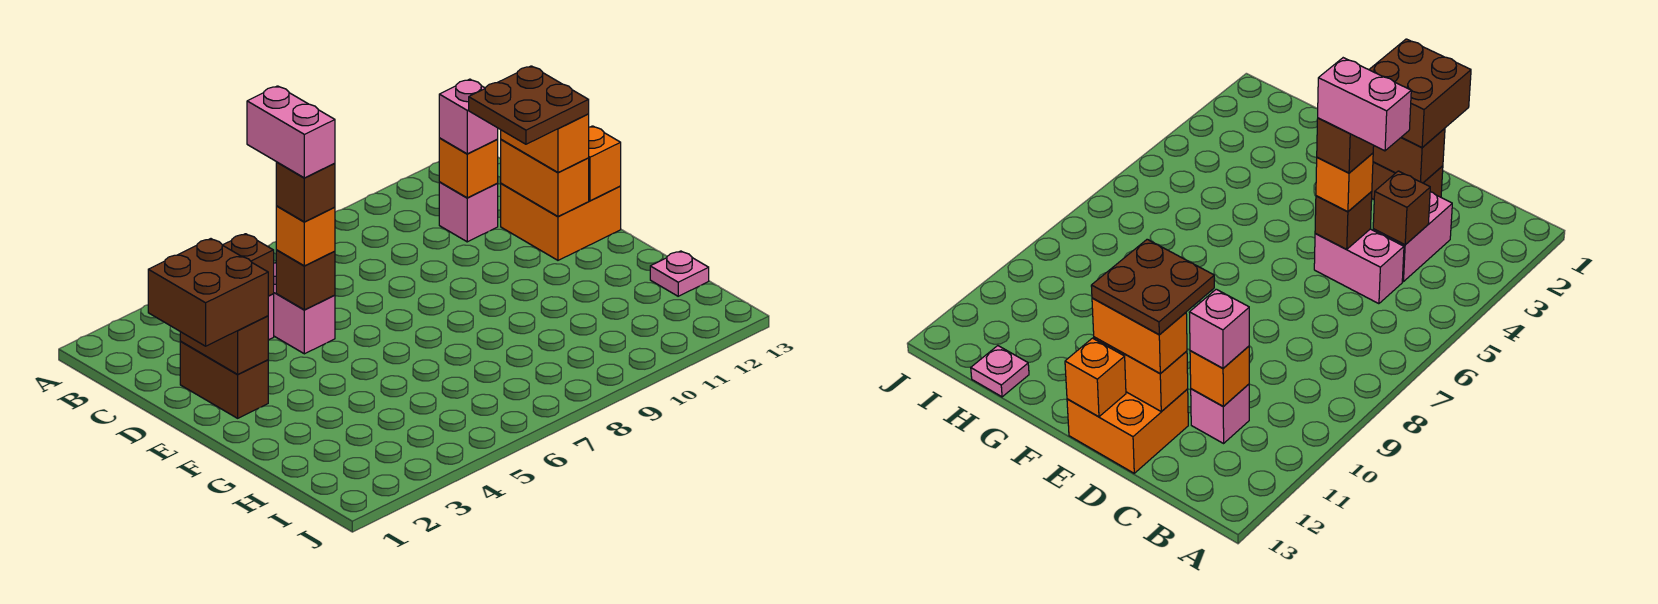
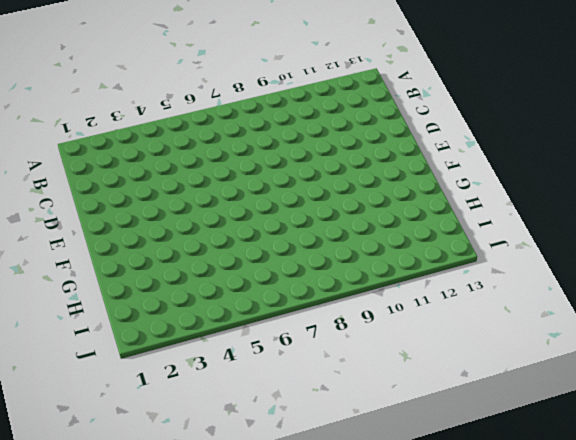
none -> pink 1x2 brick [1373,192,1452,282]
none -> pink 1x2 brick [274,263,335,354]
none -> pink 1x1 brick [439,182,498,242]

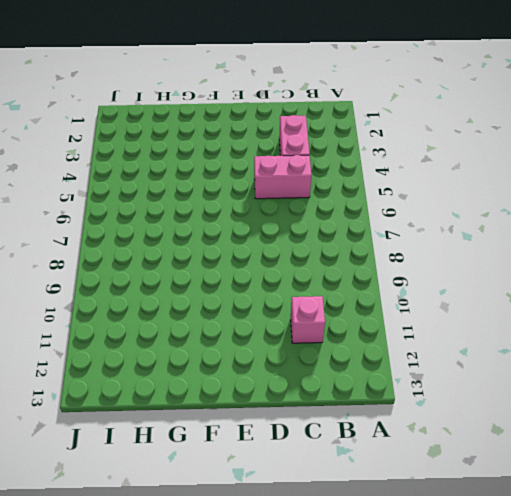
none -> brown 1x2 brick [180,342,268,418]
none -> orange 2x2 brick [501,183,621,260]
none -> pink 1x1 plate [650,251,709,296]

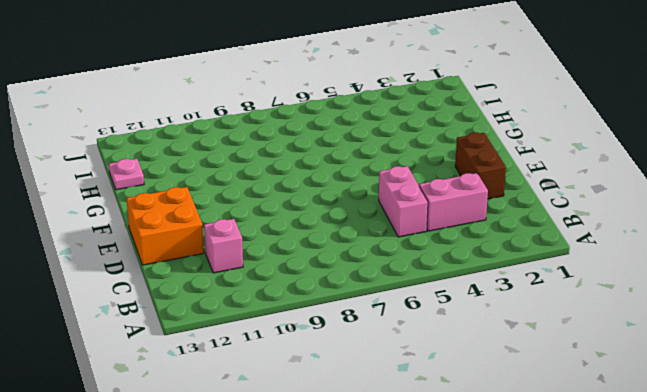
none -> brown 1x1 brick [223,234,274,296]
none -> orange 1x1 brick [439,138,498,198]
none -> brown 1x2 brick [180,316,268,375]

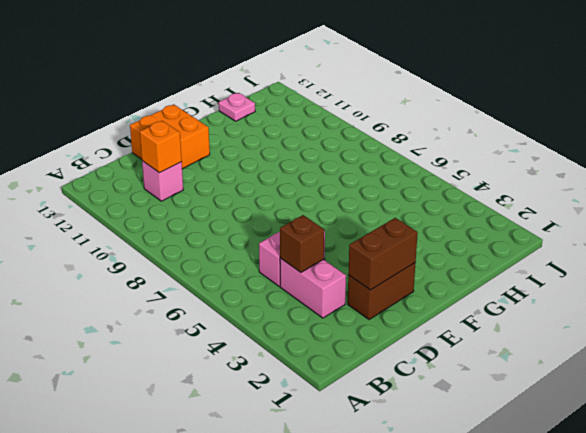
none -> brown 1x1 brick [276,250,335,310]
none -> orange 1x2 brick [501,140,589,216]
none -> orange 1x1 brick [589,126,621,201]

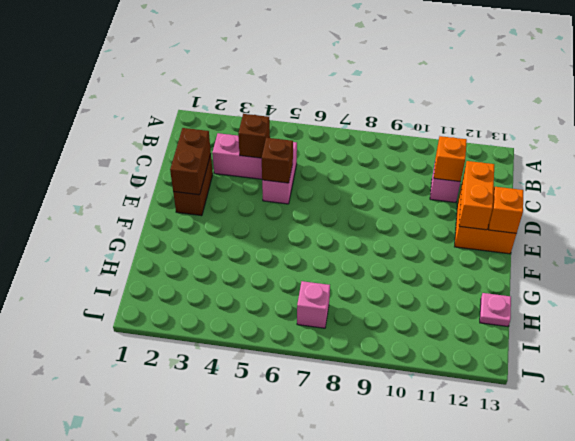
pink 1x1 brick [297,281,330,328] -> pink 1x1 brick moved to [439,79,498,154]
none -> brown 2x2 brick [148,239,268,346]
none -> orange 1x1 brick [276,206,335,266]
none -> orange 1x2 brick [501,114,589,173]

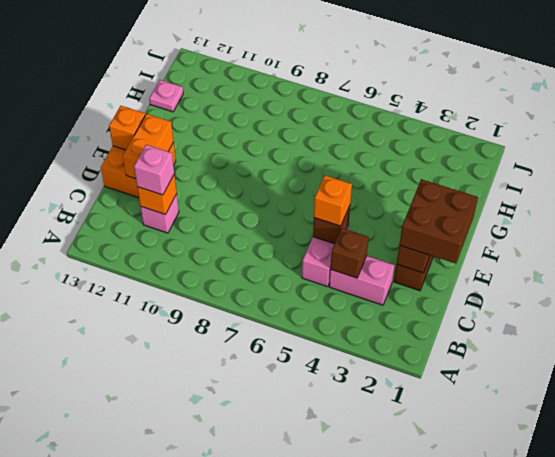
none -> orange 1x2 brick [501,114,589,173]
none -> brown 1x1 brick [276,162,335,222]
none -> brown 2x2 plate [469,66,589,144]

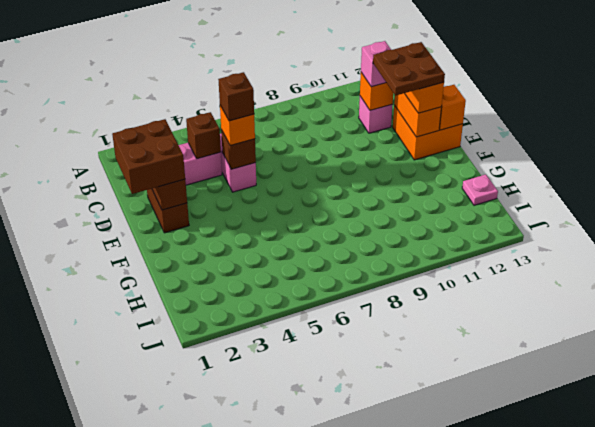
none -> pink 1x2 brick [247,86,335,178]

